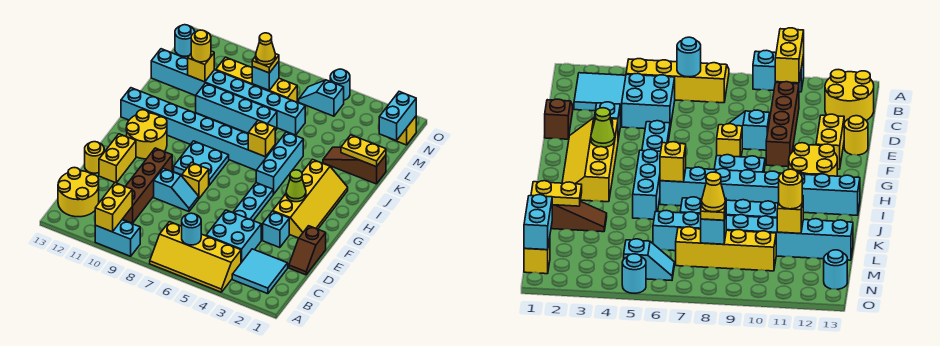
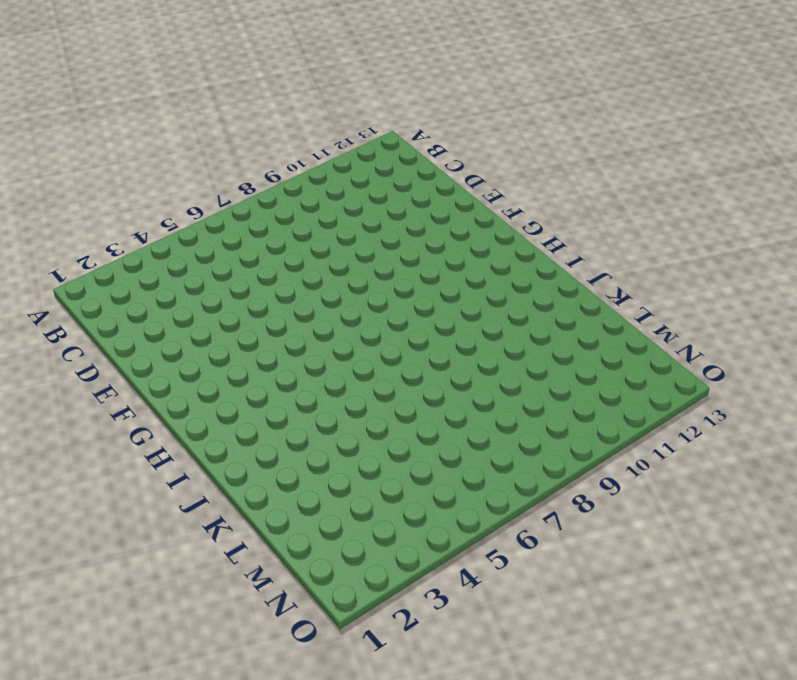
none -> yellow 2x4 slope [150,222,241,292]
none -> cyan 1x2 brick [95,220,140,256]
none -> cyan 2x2 tile [232,249,288,294]
none -> yellow 2x2 round brick [58,168,99,217]

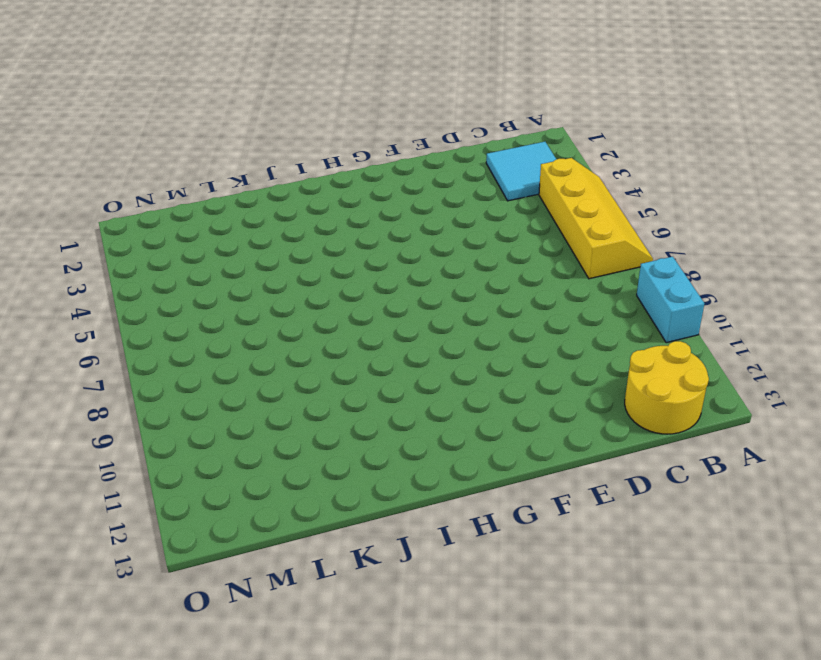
none -> cyan 2x2 brick [206,210,261,263]
none -> brown 1x4 brick [123,148,172,223]
none -> brown 1x2 slope [289,226,326,275]
none -> cyan 1x1 brick [263,211,289,248]

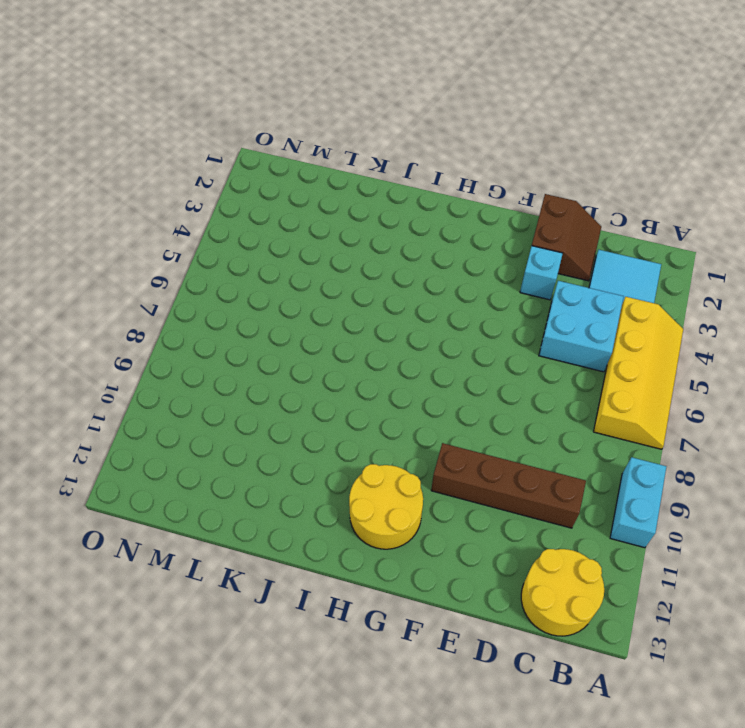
brown 2x2 slope [532,194,601,281] -> brown 1x2 slope [289,226,326,275]
none -> cyan 1x3 plate [233,183,273,221]
none -> cyan 1x2 slope [154,168,199,212]
none -> yellow 1x2 brick [99,134,136,183]
none -> yellow 1x1 round brick [85,142,104,173]

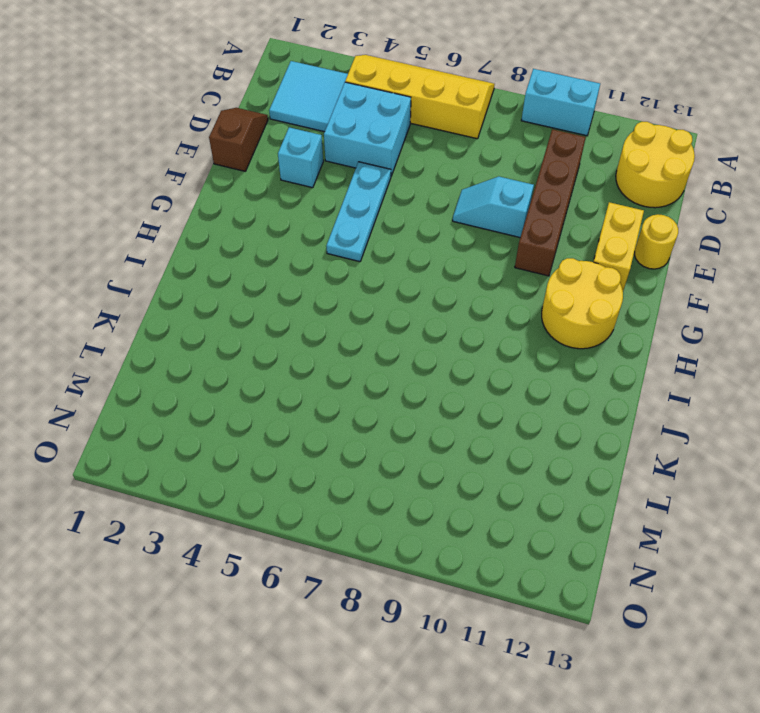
none -> yellow 2x4 slope [273,159,348,238]
none -> yellow 1x1 brick [182,163,209,198]
none -> cyan 2x2 plate [174,141,229,185]
none -> cyan 1x3 brick [256,132,303,194]

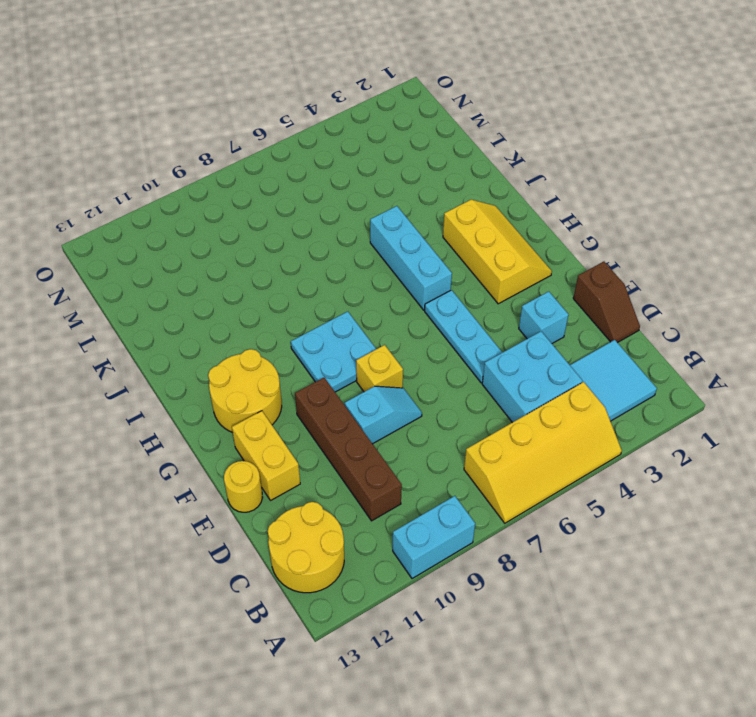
yellow 2x3 slope [443,200,552,304] -> yellow 2x4 slope [273,159,348,238]
none -> cyan 1x8 brick [121,88,275,170]
none -> brown 1x3 slope [323,147,386,184]
none -> cyan 1x4 brick [196,83,277,133]
none -> cyan 1x8 brick [151,49,305,135]

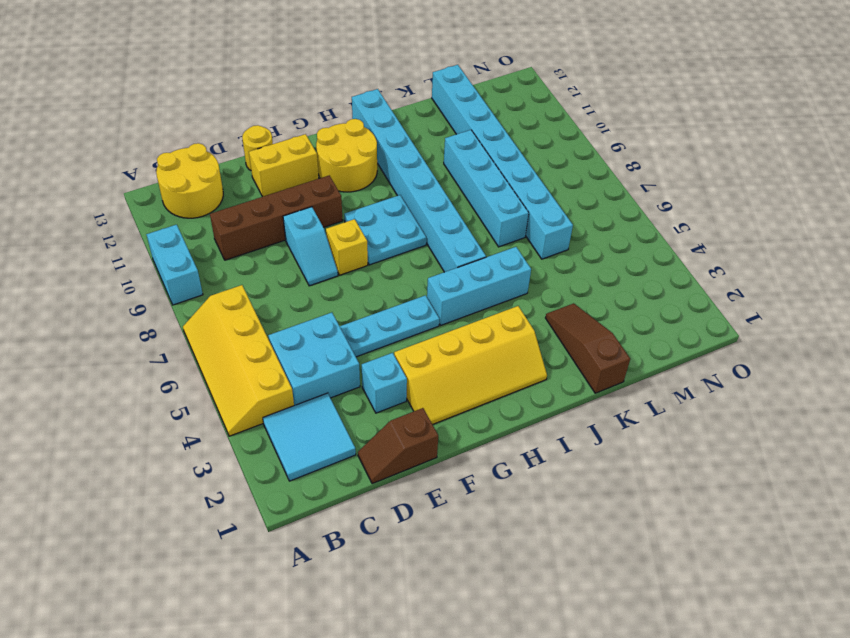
none -> yellow 1x4 brick [216,57,297,102]
none -> yellow 1x1 brick [390,116,416,145]
none -> cyan 1x2 slope [299,80,344,116]
none -> cyan 1x1 round brick [175,25,195,56]

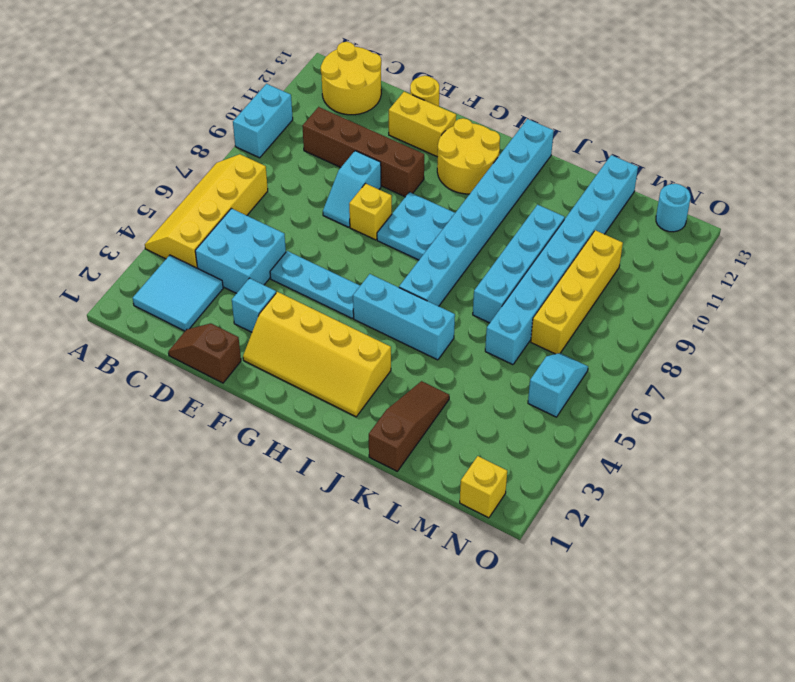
none -> cyan 1x1 round brick [330,69,350,100]
none -> yellow 1x2 brick [95,183,132,232]
none -> cyan 1x1 round brick [182,213,201,245]
none -> lime 1x1 cone [286,170,306,202]

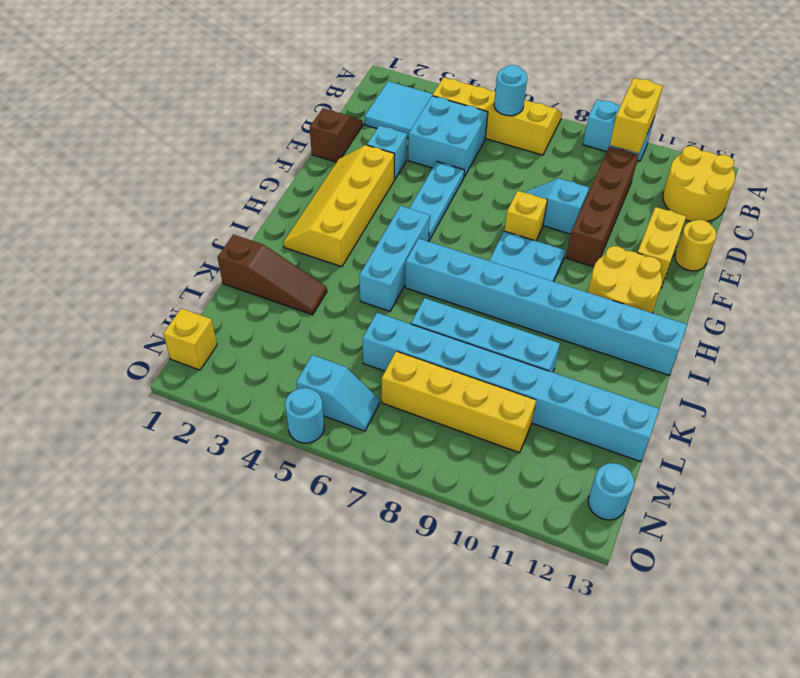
none -> lime 1x1 cone [286,170,306,202]
none -> yellow 1x1 brick [248,120,275,157]
none -> yellow 1x2 plate [341,135,386,167]
none -> yellow 1x1 brick [188,51,214,82]

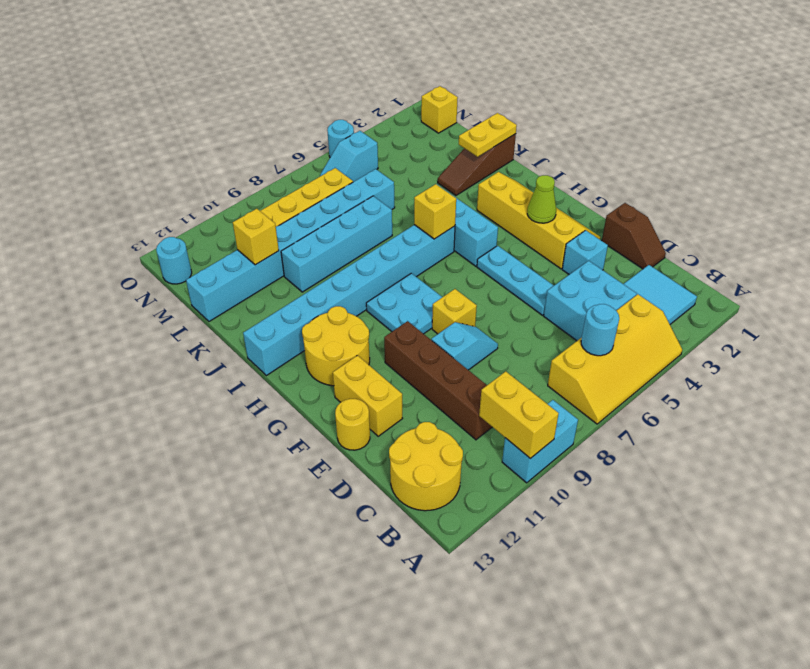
none -> cyan 1x2 brick [379,92,416,141]
none -> cyan 1x1 brick [252,61,279,90]
none -> yellow 1x1 round brick [191,30,211,62]
none -> yellow 1x1 plate [252,54,279,73]

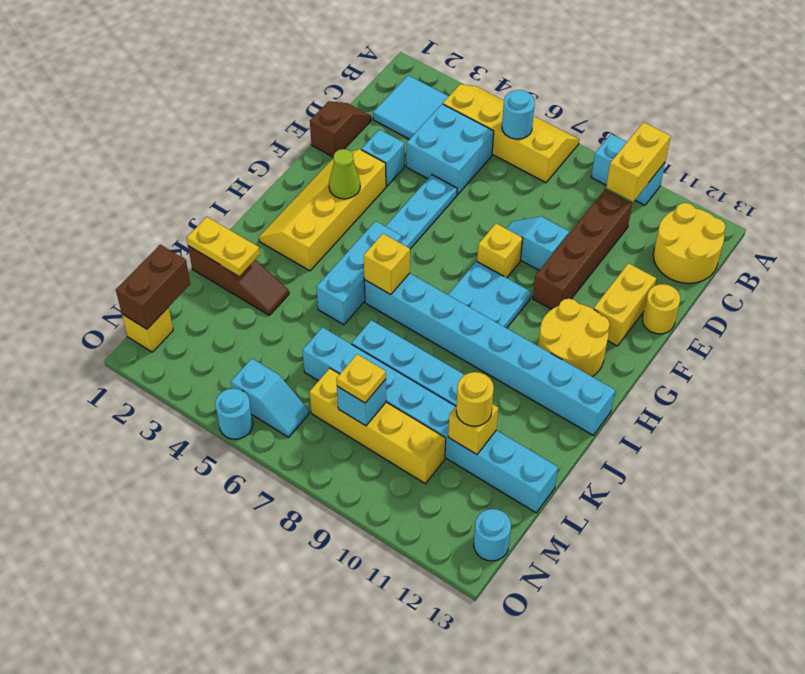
brown 1x2 brick [116,245,190,329] -> cyan 1x2 brick [379,92,416,141]
none -> yellow 1x1 cone [256,33,275,65]

